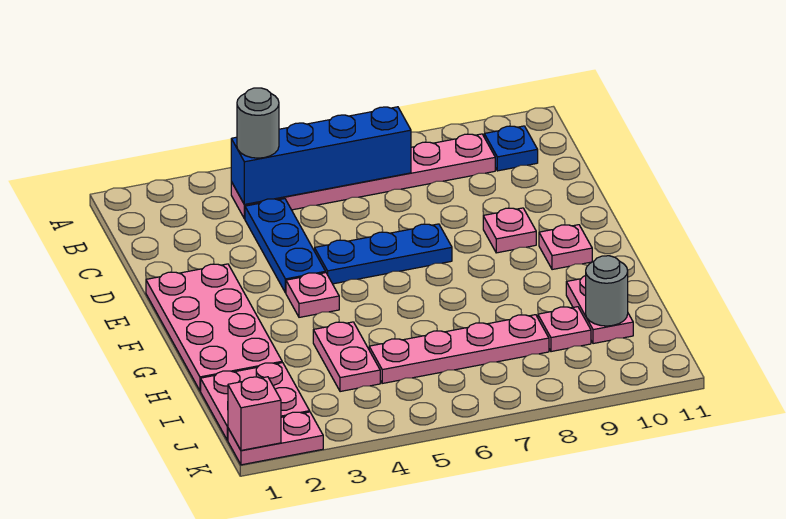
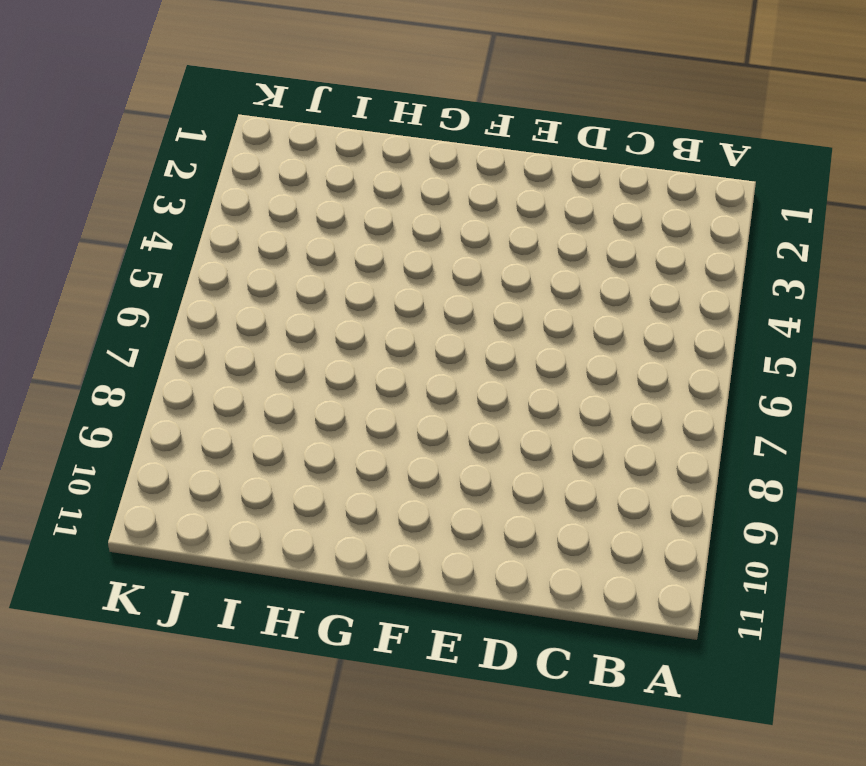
none -> pink 1x6 plate [231,134,495,219]
none -> blue 1x1 plate [484,126,538,171]
none -> blue 1x3 plate [245,199,326,293]

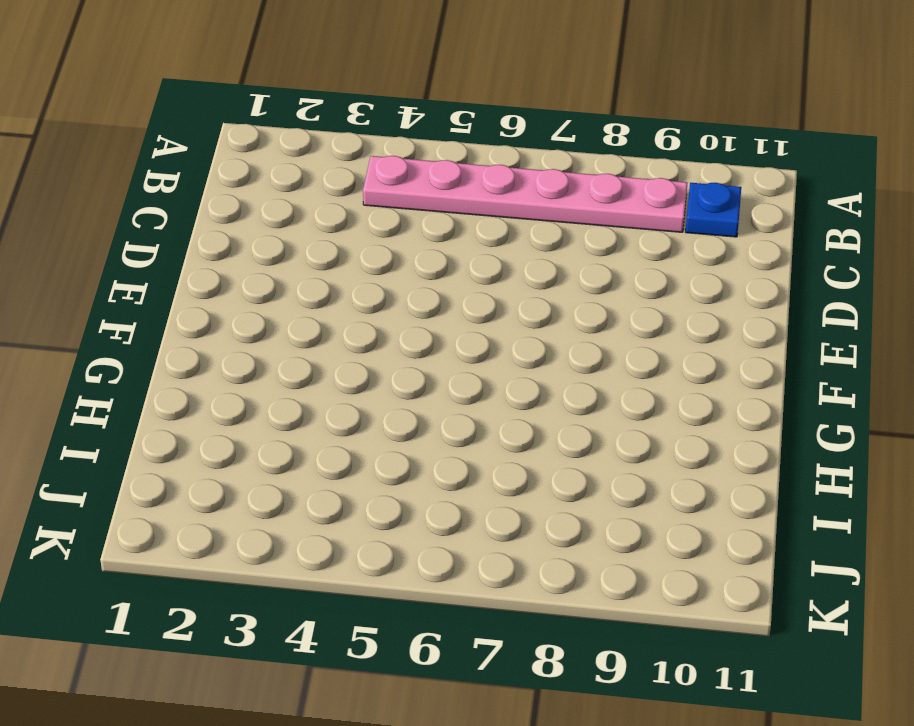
none -> blue 1x3 plate [245,199,326,293]
none -> pink 2x4 plate [146,264,282,391]
none -> blue 1x3 plate [315,224,452,284]

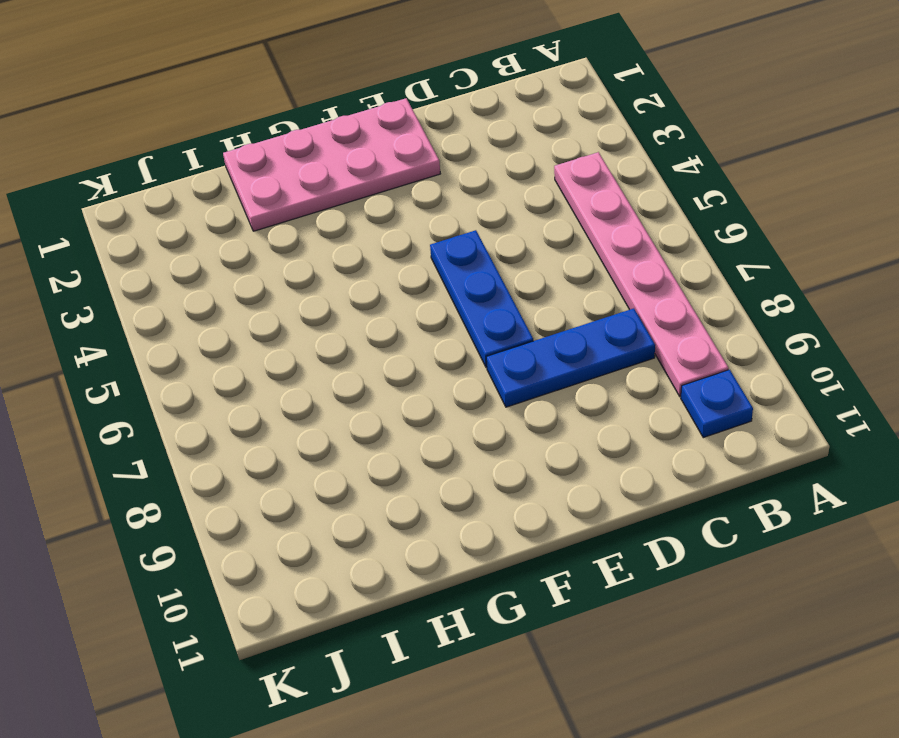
blue 1x3 plate [486,308,655,407] -> blue 1x3 plate moved to [245,199,326,293]
none -> pink 1x1 plate [483,208,536,253]
none -> pink 1x1 plate [286,273,339,317]
none -> pink 1x1 plate [539,225,592,270]

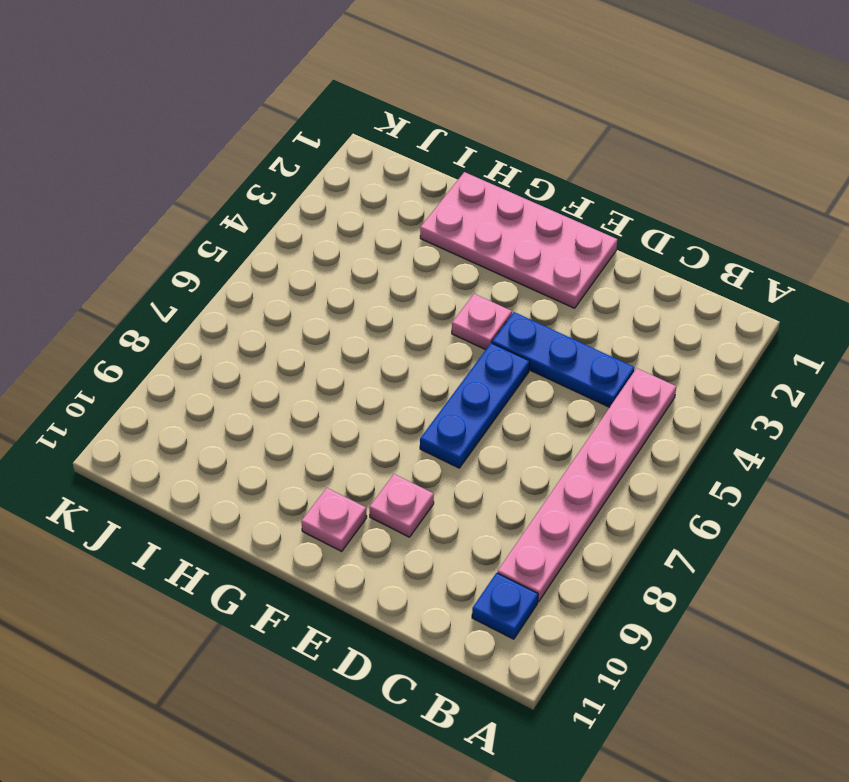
none -> pink 1x2 plate [313,322,380,392]
none -> pink 1x2 plate [566,276,633,344]
none -> pink 2x2 plate [201,363,310,440]

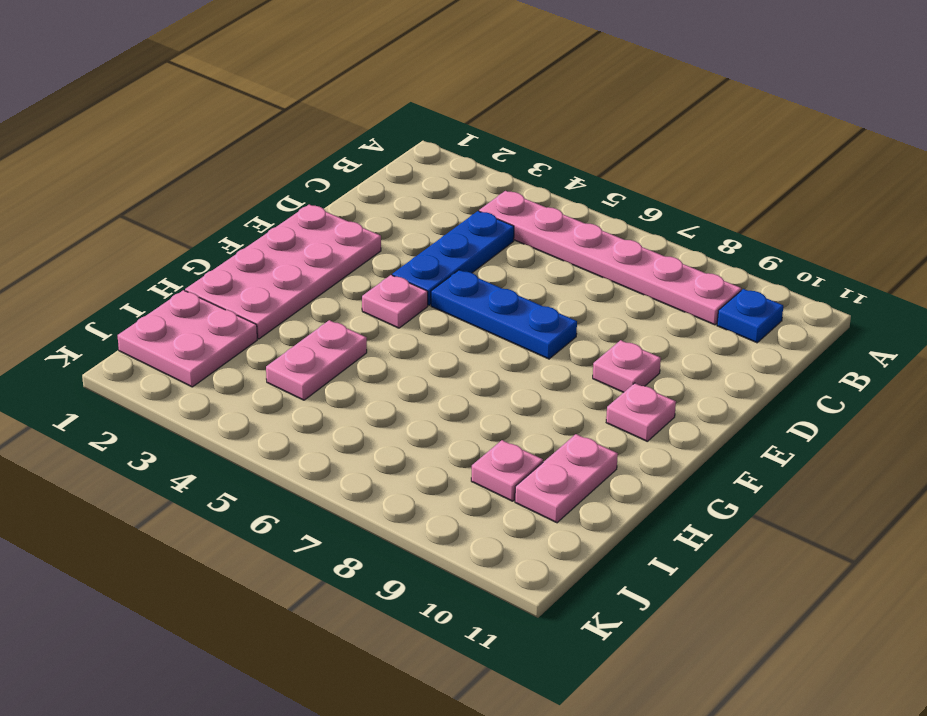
none -> pink 1x4 plate [369,315,549,383]
none -> pink 1x2 plate [228,412,323,465]
none -> blue 1x4 brick [231,107,411,204]

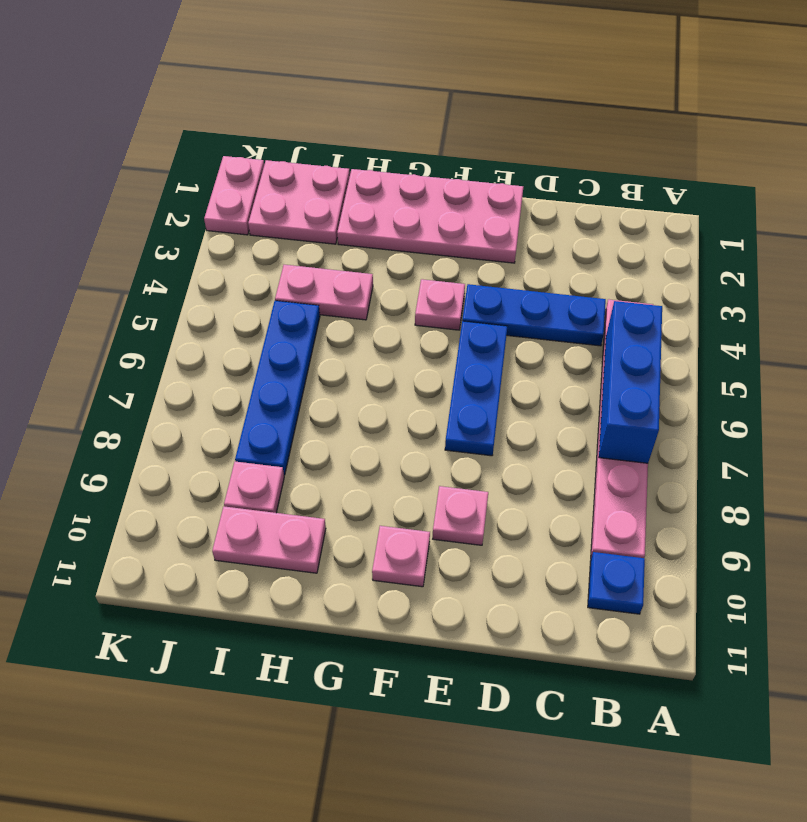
blue 1x3 brick [599,301,662,463] -> blue 1x4 brick [231,107,411,204]
blue 1x4 plate [235,301,320,475] -> pink 1x4 plate [369,315,549,383]
none -> grey 1x1 round brick [586,256,628,326]
none -> pink 1x1 brick [228,377,281,450]
none -> grey 1x1 round brick [237,88,279,158]

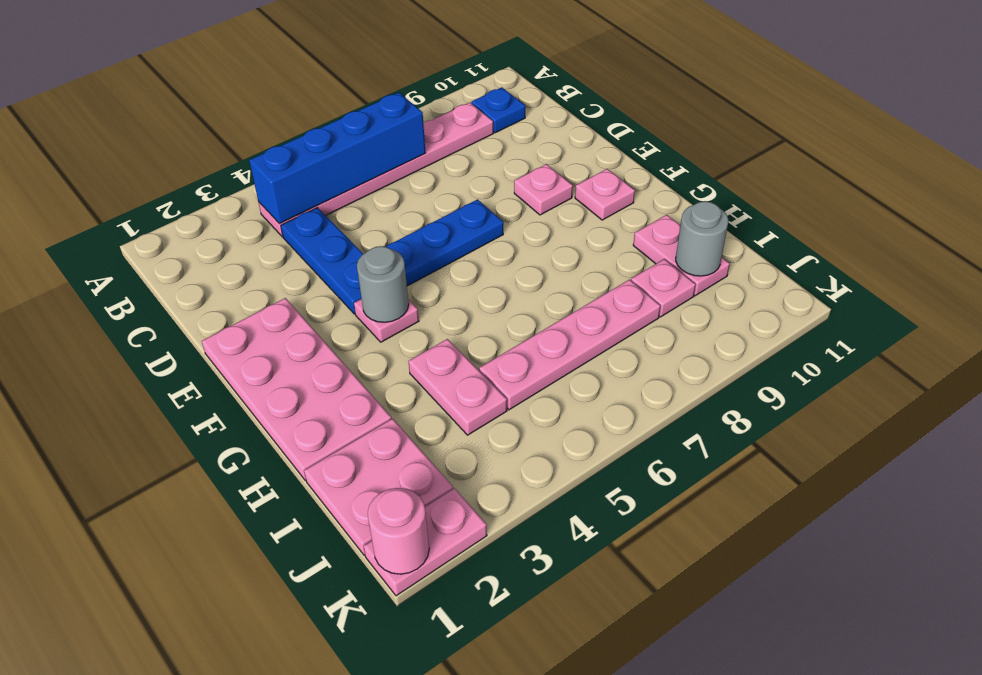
grey 1x1 round brick [357,246,409,322] -> grey 1x1 round brick moved to [237,88,279,158]
pink 1x1 round brick [368,488,429,574] -> pink 1x1 brick [228,377,281,450]

